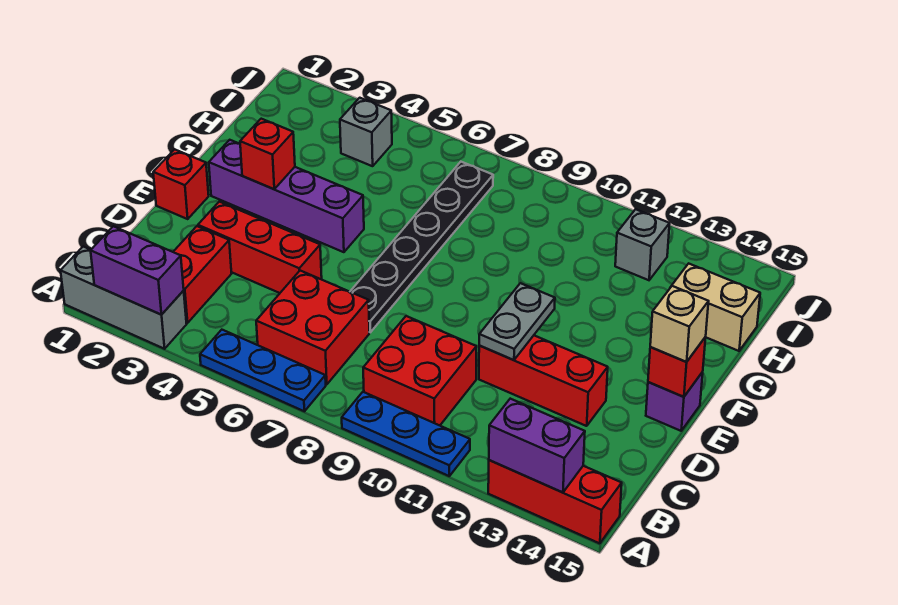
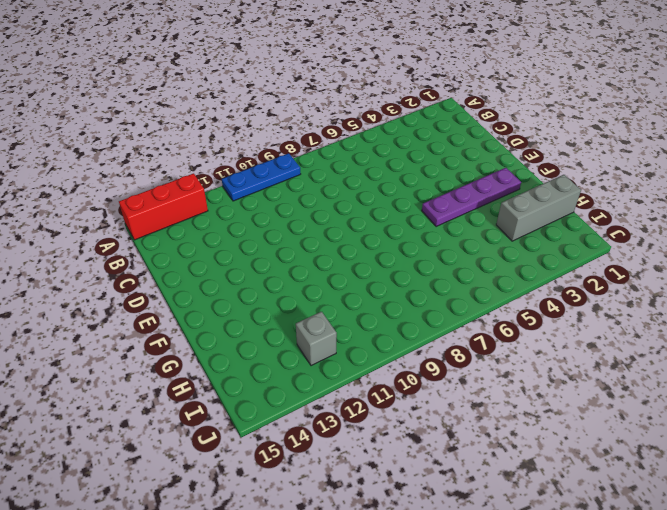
purple 1x4 plate [422,168,521,227] -> purple 1x4 brick [209,140,364,252]
grey 1x3 brick [496,175,581,241] -> grey 1x3 brick moved to [61,247,187,349]
none -> blue 1x3 plate [200,330,326,411]
none -> red 1x2 brick [173,226,232,323]
none -> red 2x2 brick [256,271,369,385]

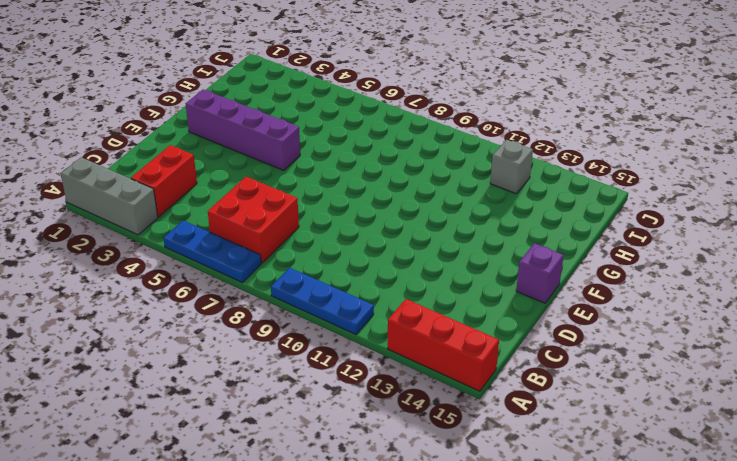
none -> red 2x2 brick [363,316,476,425]
none -> red 1x3 brick [198,202,322,293]
none -> black 1x6 plate [350,162,493,332]

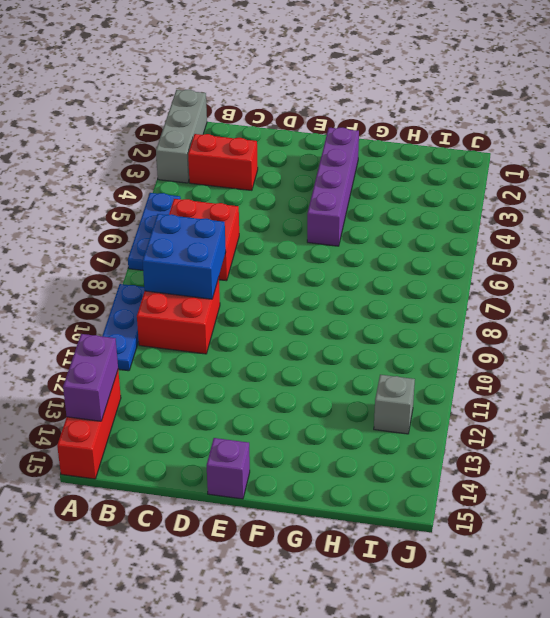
blue 2x2 brick [142,214,226,299] -> none
none -> red 1x3 brick [198,202,322,293]
none -> black 1x6 plate [350,162,493,332]
none -> red 1x3 brick [479,336,608,426]

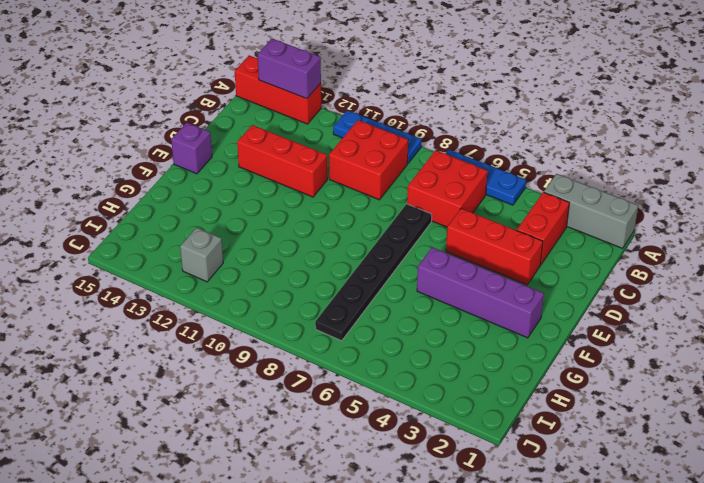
none -> red 1x1 brick [153,149,209,219]
none -> tan 1x2 brick [670,263,760,351]
none -> grey 1x1 brick [340,98,392,166]

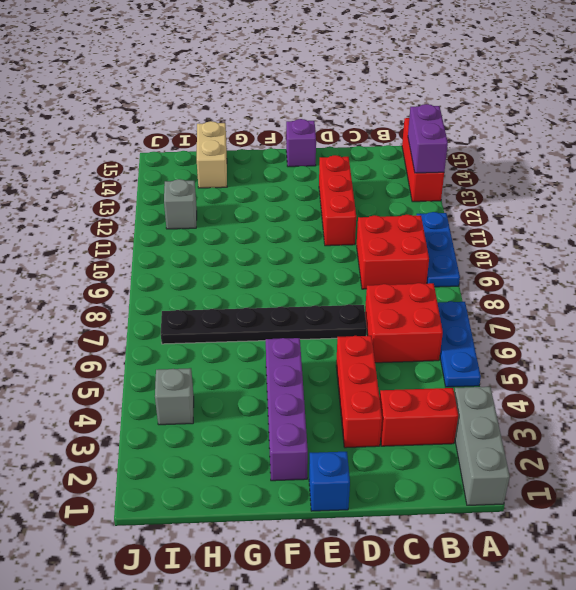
blue 1x1 brick [309,452,350,511] -> red 1x1 brick [153,149,209,219]
none -> purple 1x2 brick [91,226,184,315]
none -> grey 1x2 plate [479,283,555,360]
none -> red 1x1 brick [648,337,706,397]

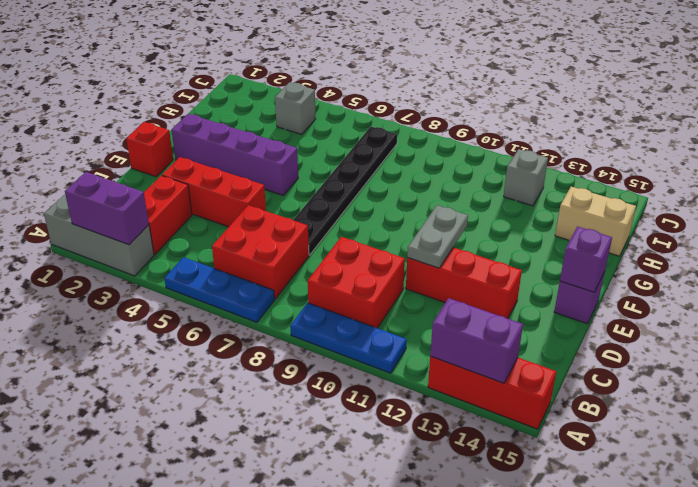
purple 1x1 brick [560,227,612,292] -> red 1x1 brick [648,337,706,397]
none -> red 1x1 brick [240,119,295,189]
none -> tan 1x1 brick [650,286,709,362]

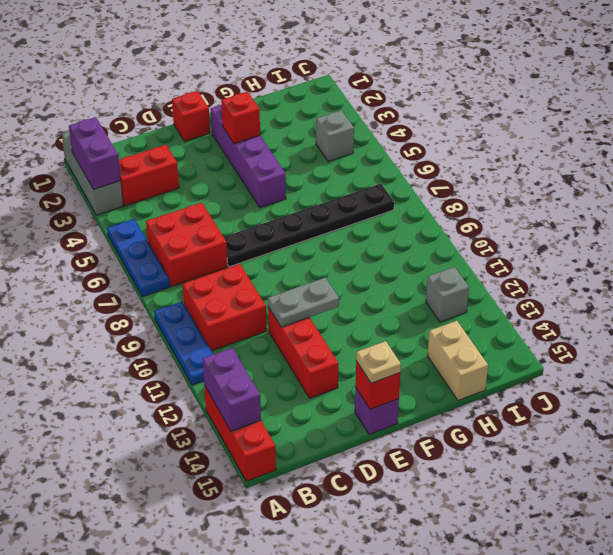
tan 1x1 plate [356,341,401,383] -> tan 1x1 brick [650,286,709,362]
none -> red 1x3 brick [198,202,322,293]

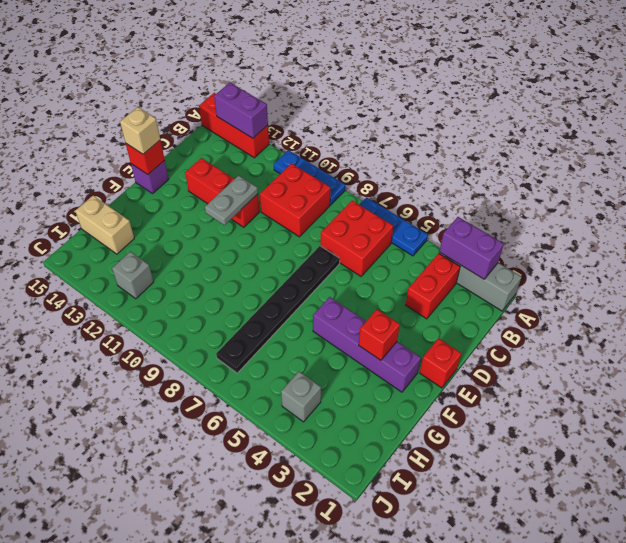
none -> red 1x3 brick [198,202,322,293]

